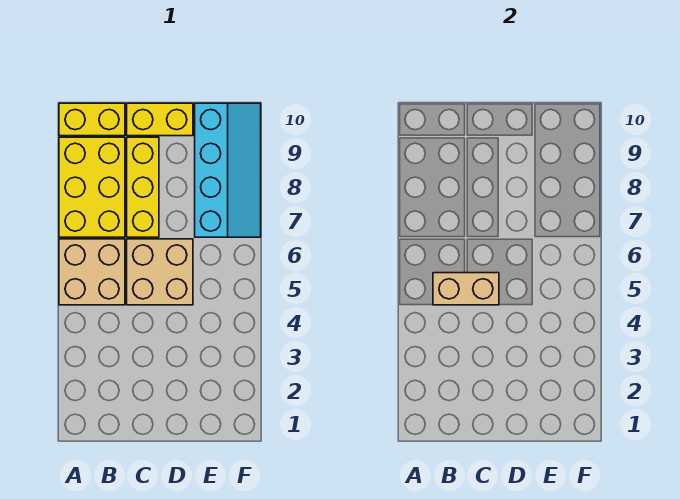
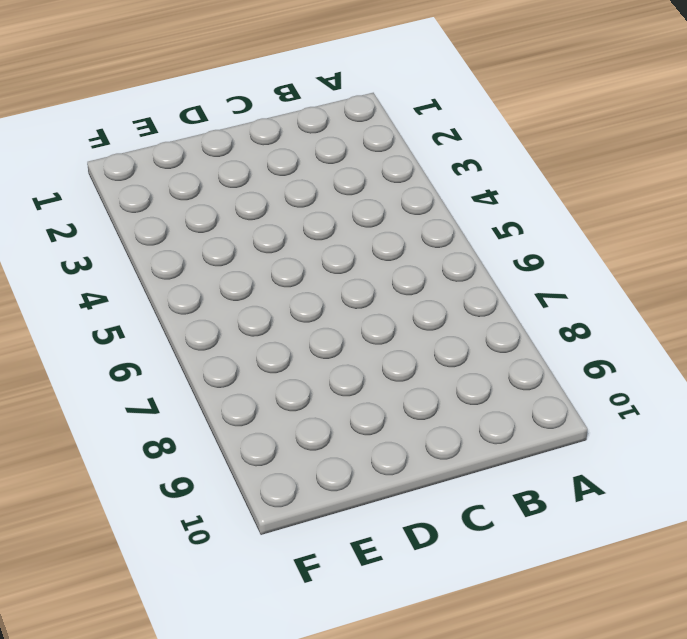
none -> tan 2x2 brick [59,239,125,305]
none -> yellow 2x3 brick [59,137,125,237]

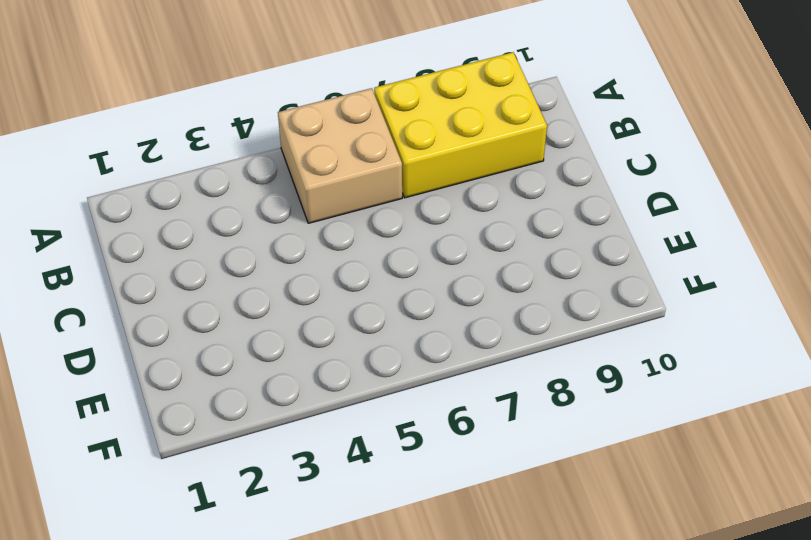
none -> yellow 1x2 brick [59,103,125,136]
none -> tan 2x2 brick [127,239,193,305]

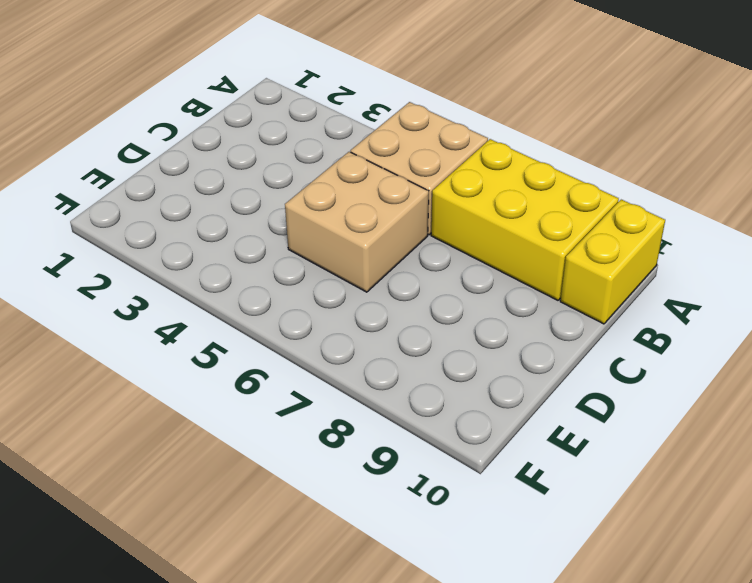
none -> yellow 1x3 brick [127,137,159,237]
none -> yellow 1x2 brick [127,103,193,136]

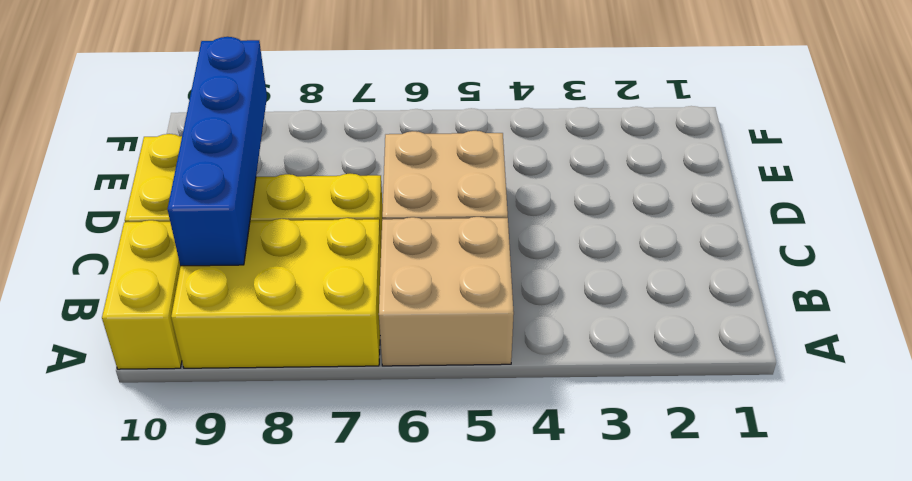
blue 1x4 brick [167,37,267,266] -> none
none -> cyan 2x4 slope [195,103,261,237]
none -> tan 1x2 brick [433,273,499,305]

